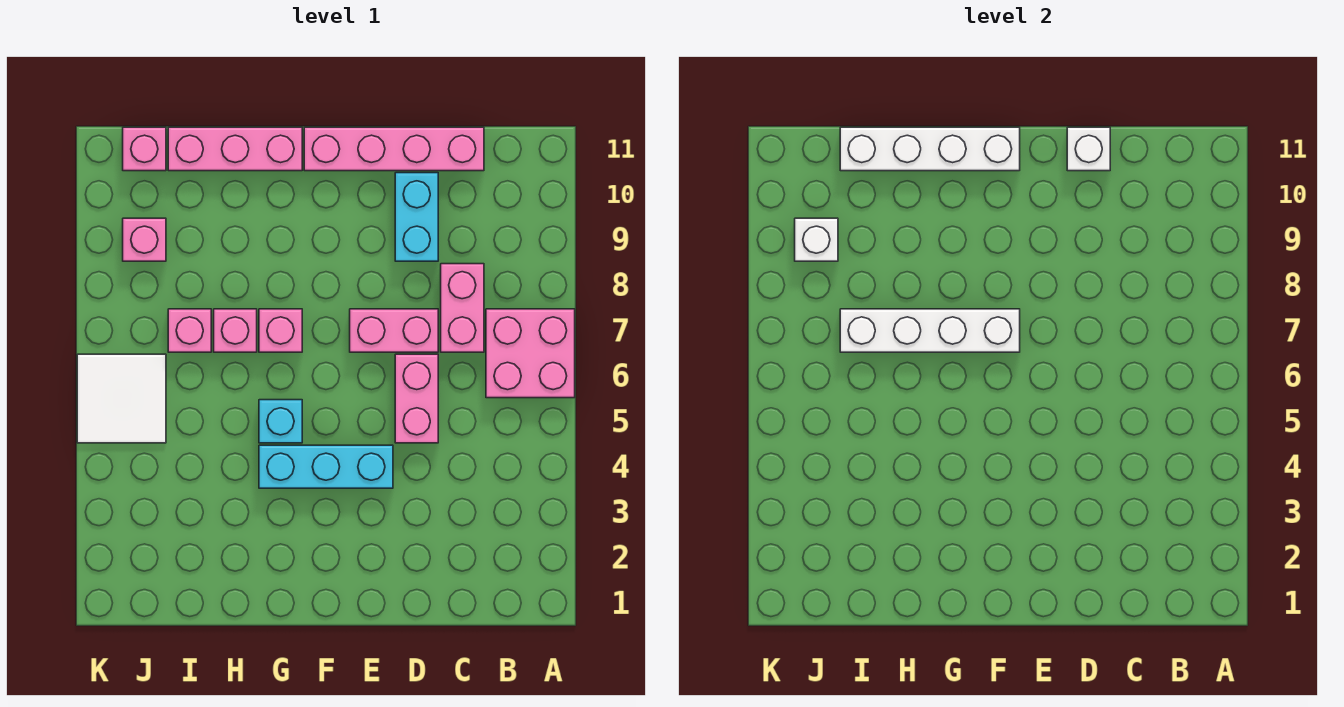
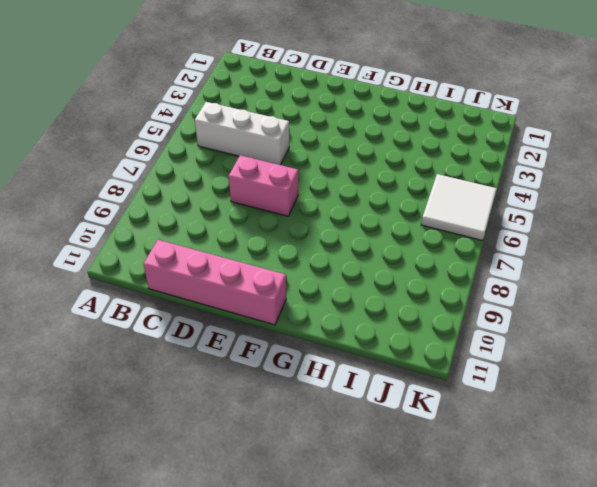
white 1x3 brick [195,102,289,165] -> pink 1x2 brick [395,354,438,443]
none -> pink 2x2 brick [486,309,575,398]
none -> pink 1x2 brick [441,264,484,352]
none -> cyan 1x2 brick [395,173,438,261]

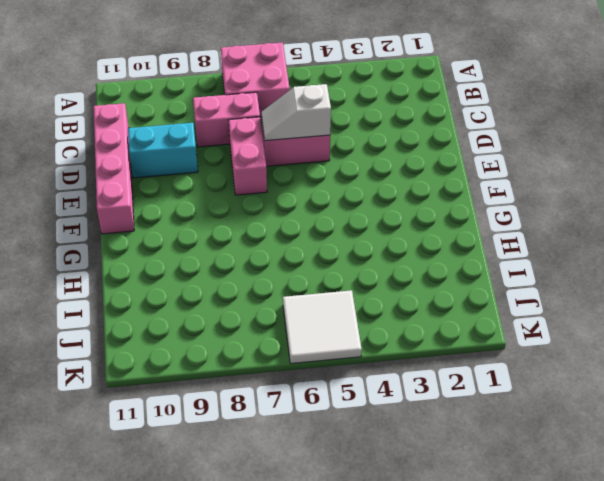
white 1x2 slope [262,84,331,141] -> none
none -> cyan 1x3 brick [259,445,393,488]
none -> cyan 1x1 brick [259,400,302,443]
none -> pink 1x1 brick [259,309,302,352]

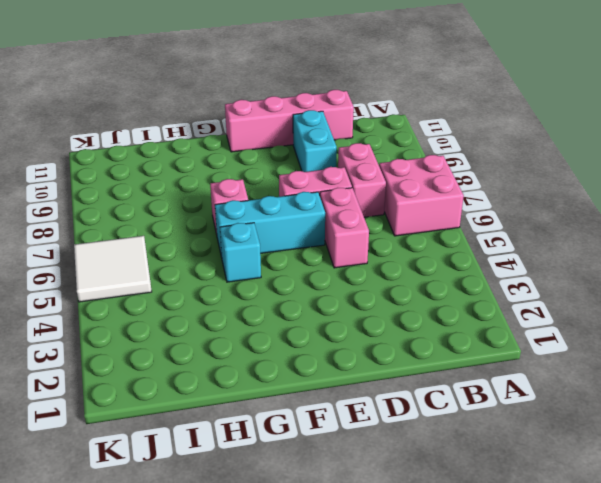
cyan 1x3 brick [215,192,325,257] -> cyan 1x3 brick moved to [259,445,393,488]
none -> pink 1x3 brick [168,127,302,171]
none -> pink 1x1 brick [214,309,257,352]
none -> pink 1x1 brick [168,309,211,352]

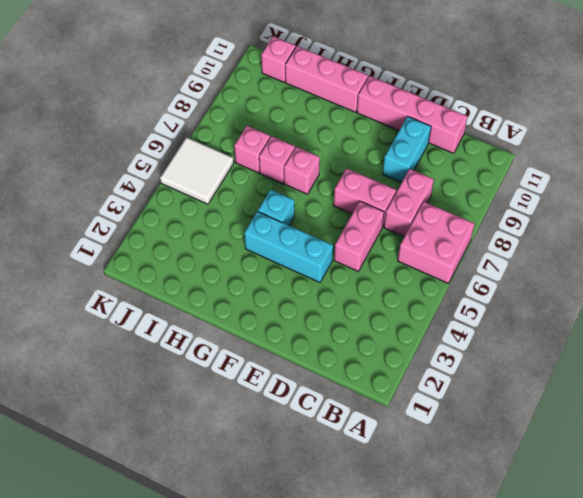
none -> pink 1x1 brick [123,218,166,261]
none -> white 1x1 brick [1067,127,1110,171]
none -> white 1x4 brick [840,309,1020,352]

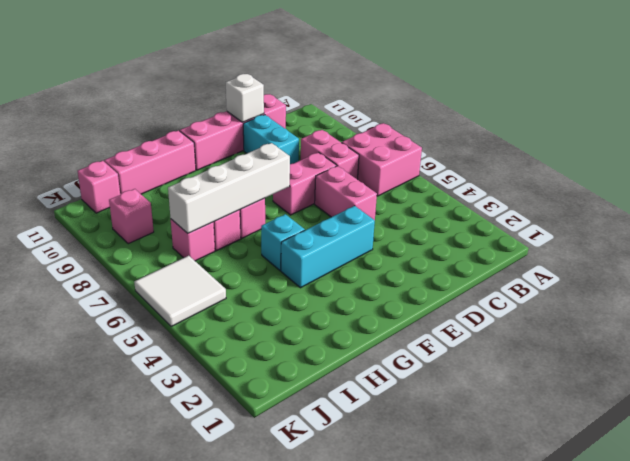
none -> white 1x4 brick [840,127,1020,171]
none -> white 1x1 brick [795,218,838,261]

